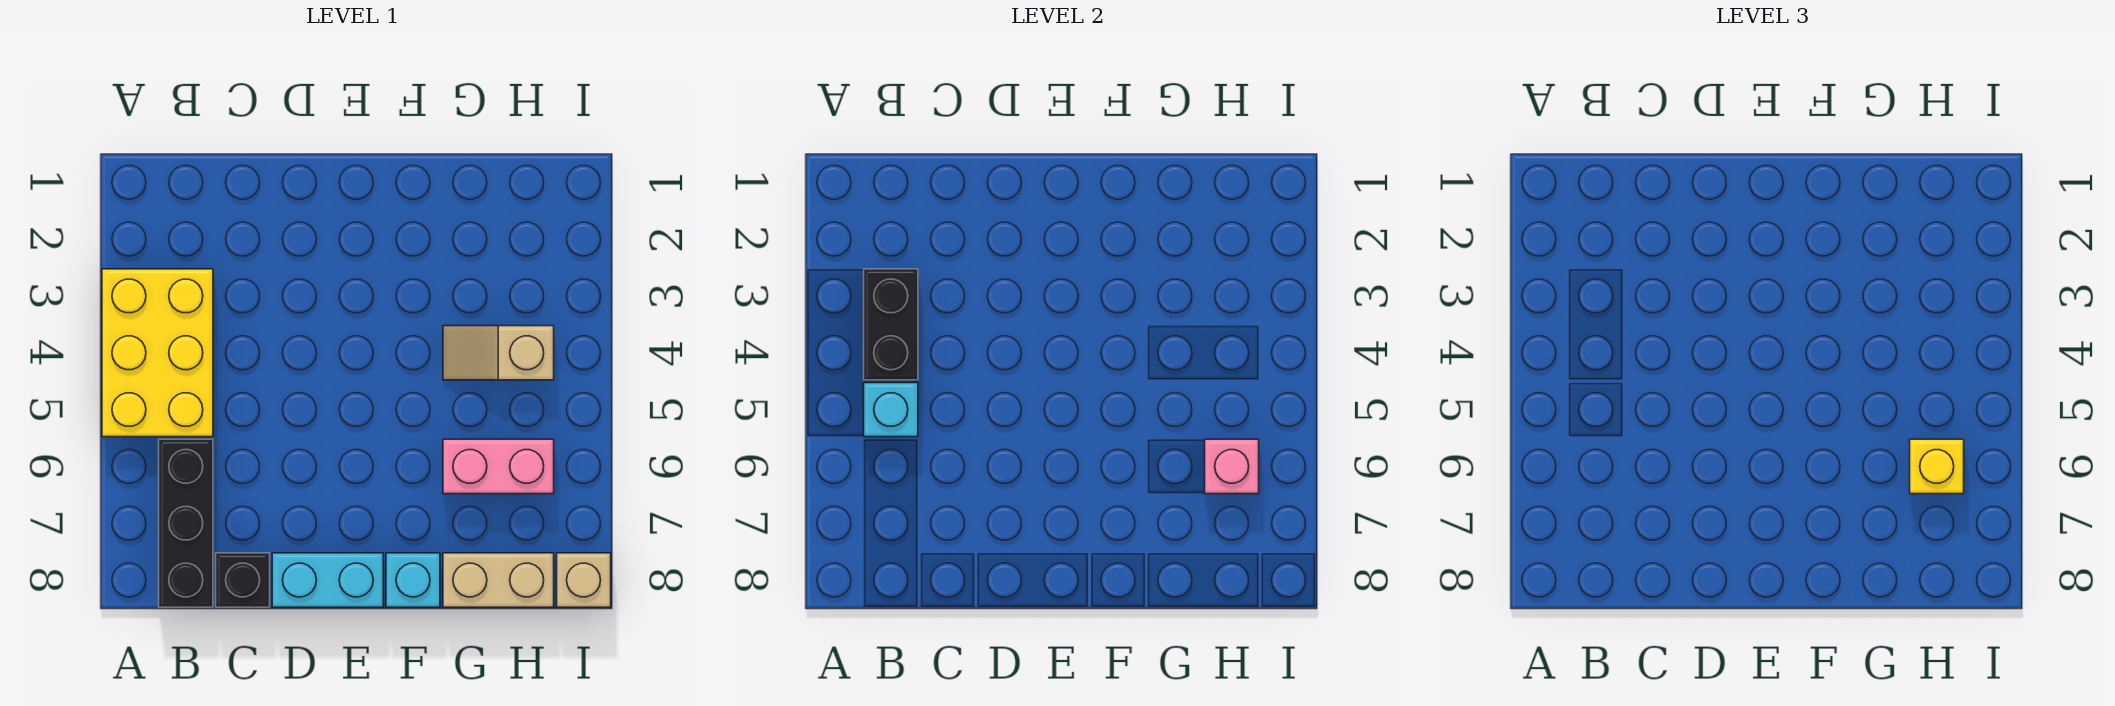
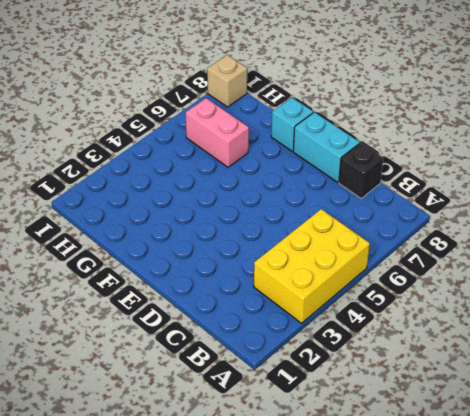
none -> black 1x3 brick [159,439,213,607]
none -> tan 1x2 slope [443,326,554,380]
none -> tan 1x2 brick [443,553,554,607]

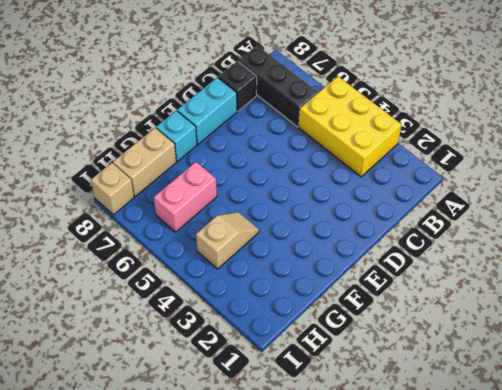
none -> black 1x2 brick [864,269,918,380]
none -> cyan 1x1 brick [864,383,918,437]
none -> pink 1x1 brick [1205,439,1259,494]

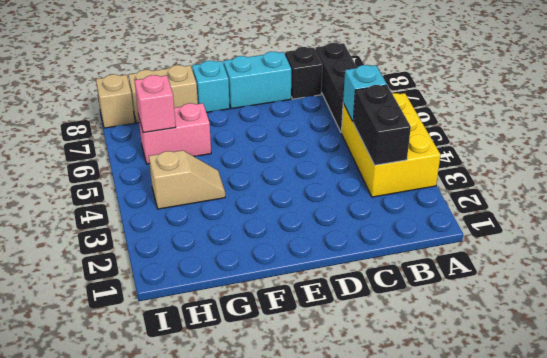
none -> yellow 1x1 brick [1910,439,1964,494]

